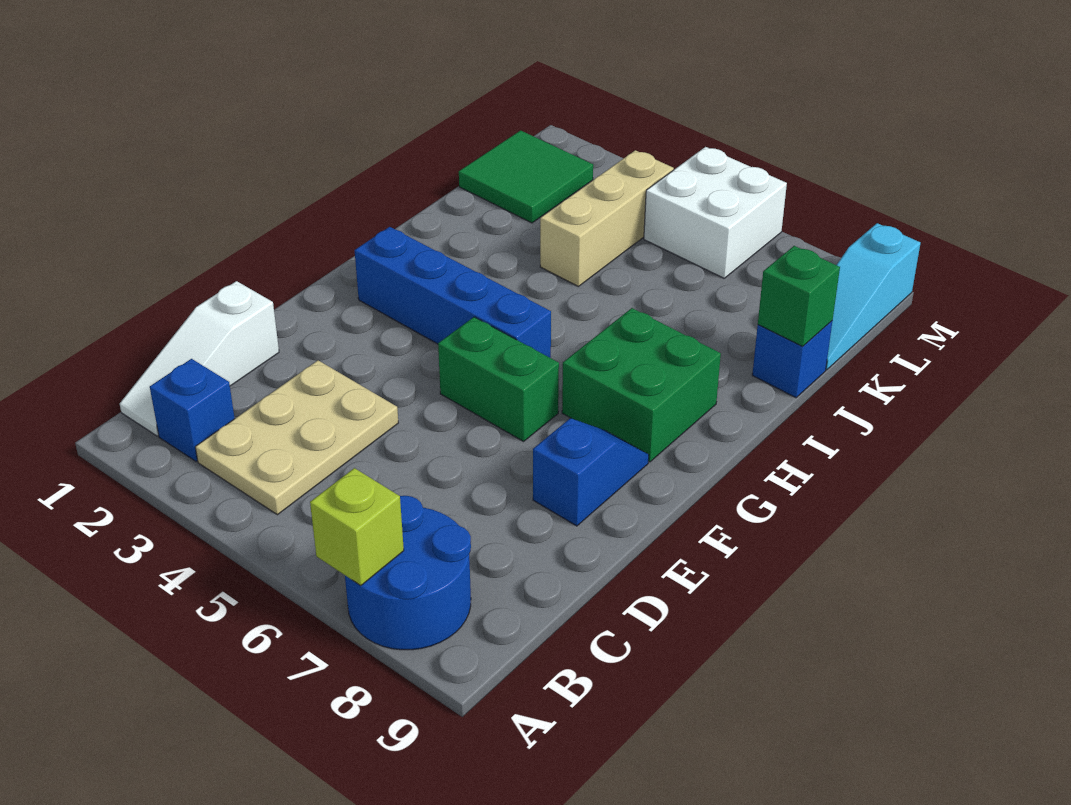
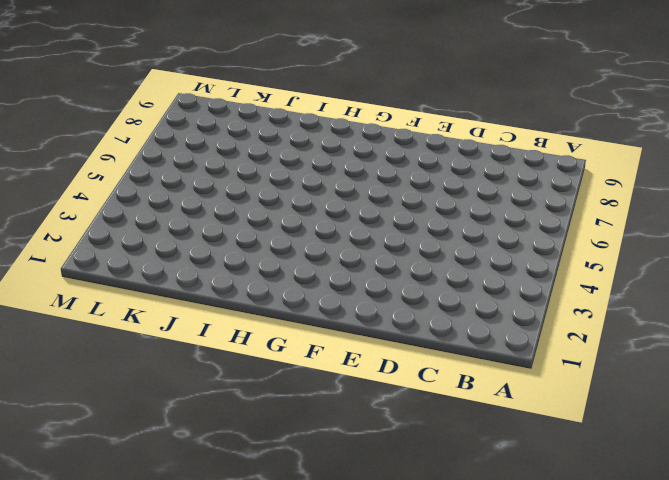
none -> blue 2x2 round brick [345,496,471,650]
none -> white 1x3 slope [120,281,279,436]
none -> blue 1x1 brick [150,359,235,461]

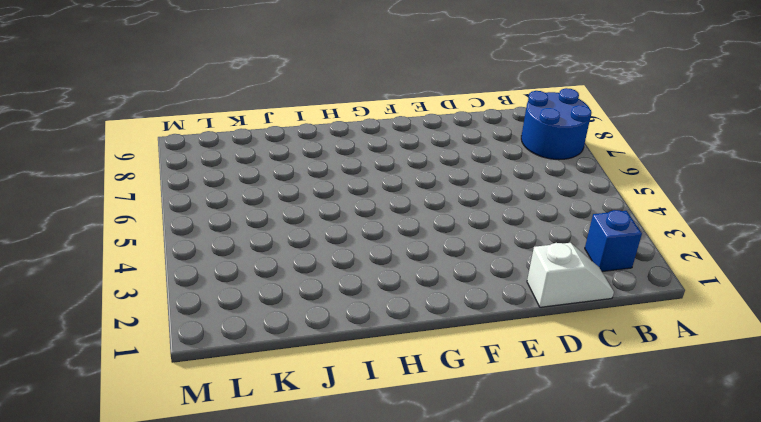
white 1x2 slope [527,243,614,307] -> white 1x3 slope [120,281,279,436]
none -> tan 2x3 plate [195,360,398,515]
none -> blue 1x2 slope [533,418,649,526]
none -> green 1x2 brick [438,317,559,441]

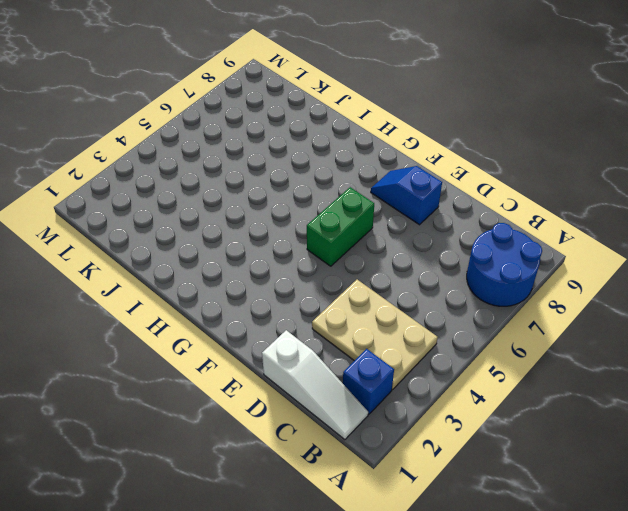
none -> blue 1x4 brick [355,227,551,358]
none -> green 2x2 brick [562,308,721,462]
none -> tan 1x3 brick [540,150,674,286]

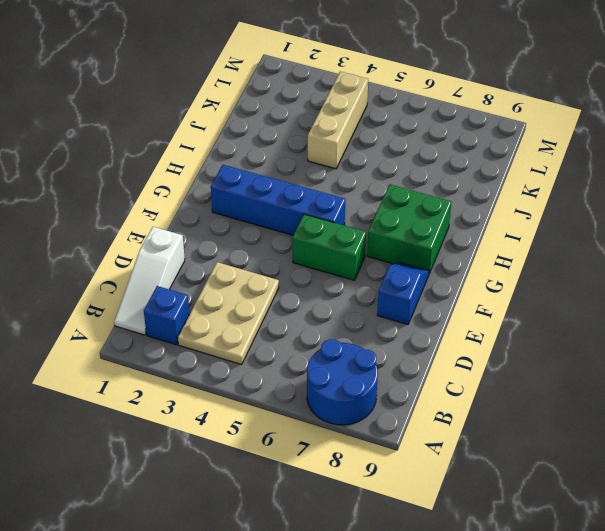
none -> blue 1x1 brick [752,321,832,398]
none -> green 2x2 tile [459,130,593,223]
none -> cyan 1x3 slope [826,223,920,370]

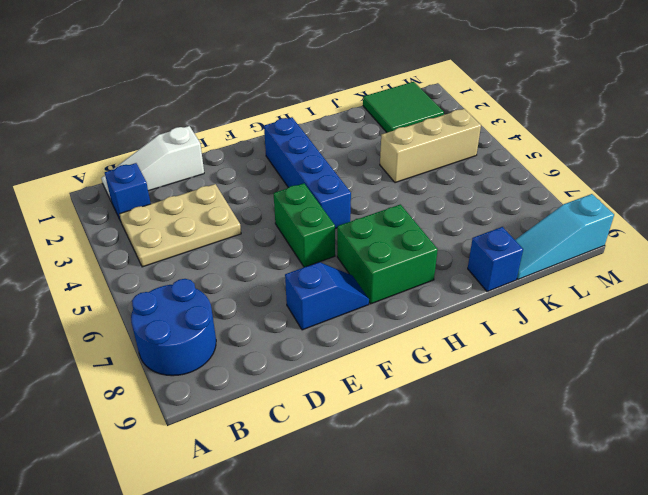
none -> white 2x2 brick [644,147,787,278]
none -> lime 1x1 brick [310,468,404,586]
none -> green 1x1 brick [758,246,840,346]

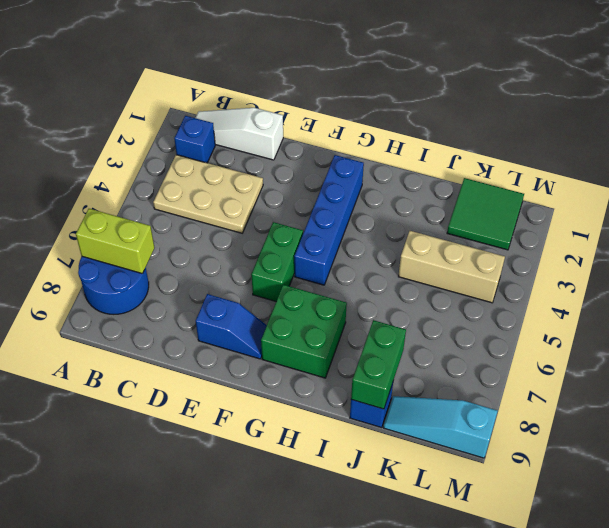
lime 1x2 brick [76,209,154,274] -> lime 1x1 brick [310,468,404,586]
green 1x2 brick [351,320,406,409] -> green 1x1 brick [758,246,840,346]
none -> white 2x2 brick [644,147,787,278]

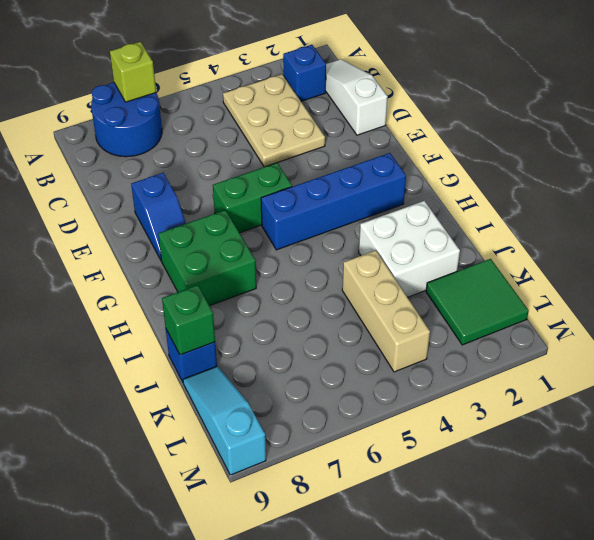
white 2x2 brick [359,201,460,297] -> white 2x2 brick moved to [644,147,787,278]

